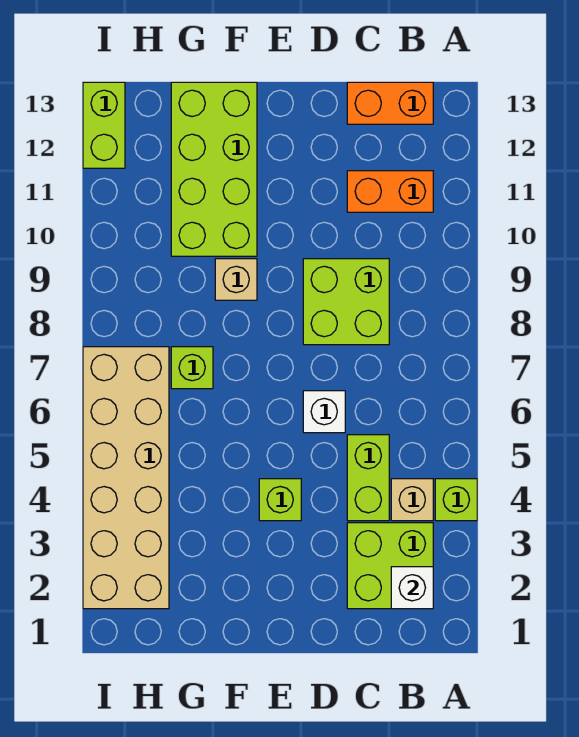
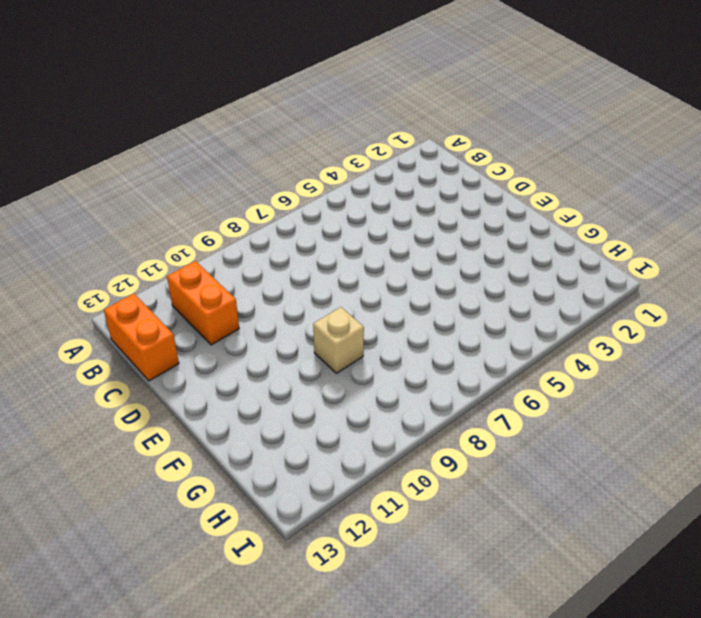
none -> lime 1x1 brick [435,479,477,521]
none -> lime 2x2 brick [347,523,433,609]
none -> tan 1x1 brick [391,479,433,521]

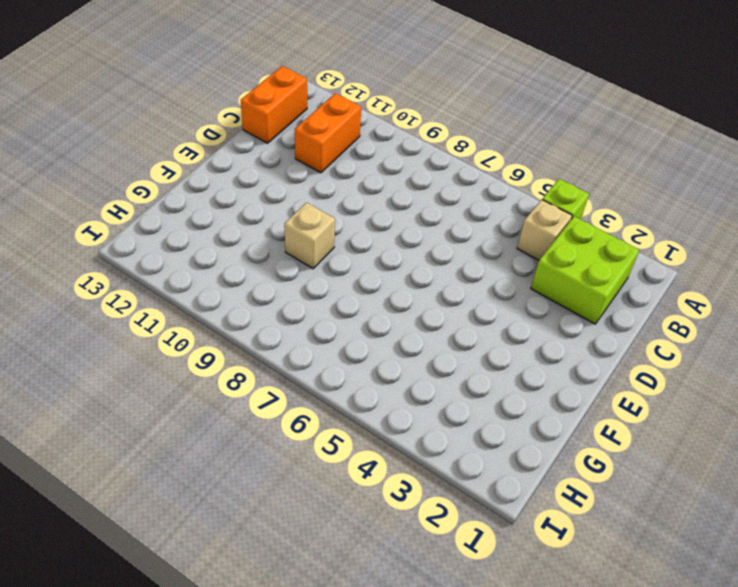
none -> lime 1x2 brick [347,435,389,521]
none -> lime 2x2 brick [303,259,389,345]
none -> white 1x1 brick [303,391,345,433]

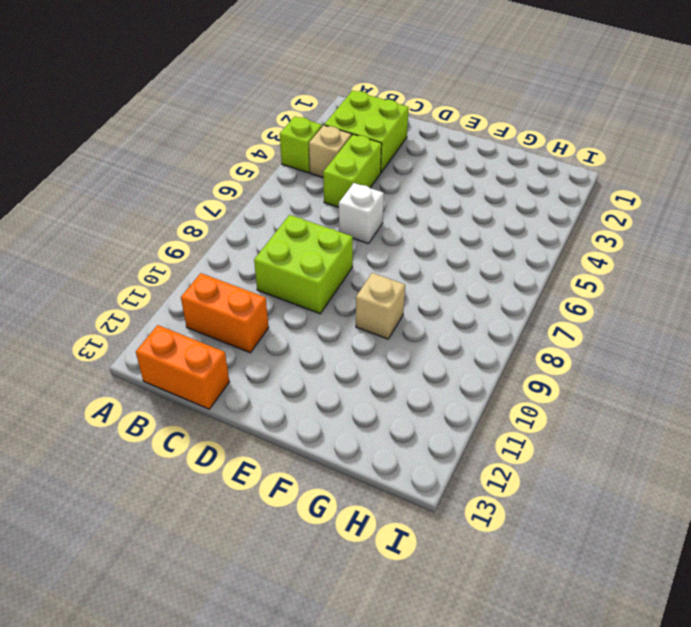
none -> lime 1x1 brick [259,479,301,521]
none -> lime 2x4 brick [171,82,257,256]
none -> lime 1x1 brick [171,347,213,389]

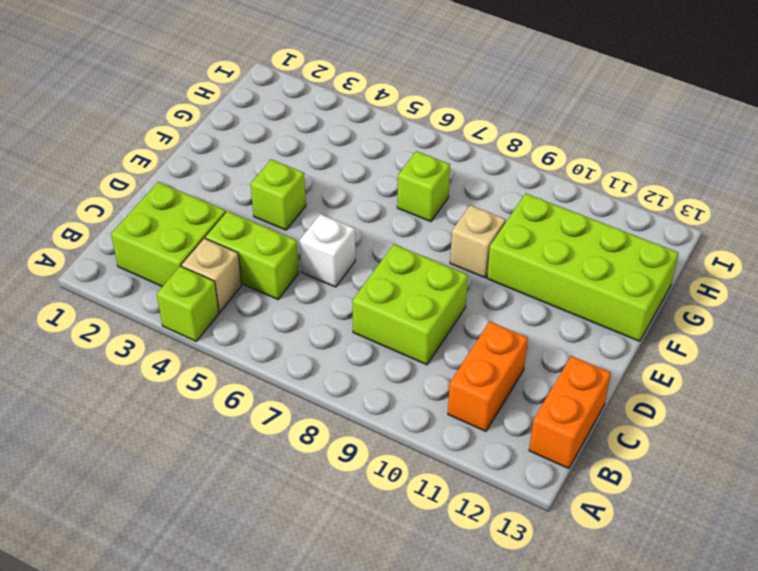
none -> tan 2x6 brick [83,347,169,609]
none -> lime 1x2 brick [83,82,125,168]
none -> white 1x1 brick [391,567,433,609]

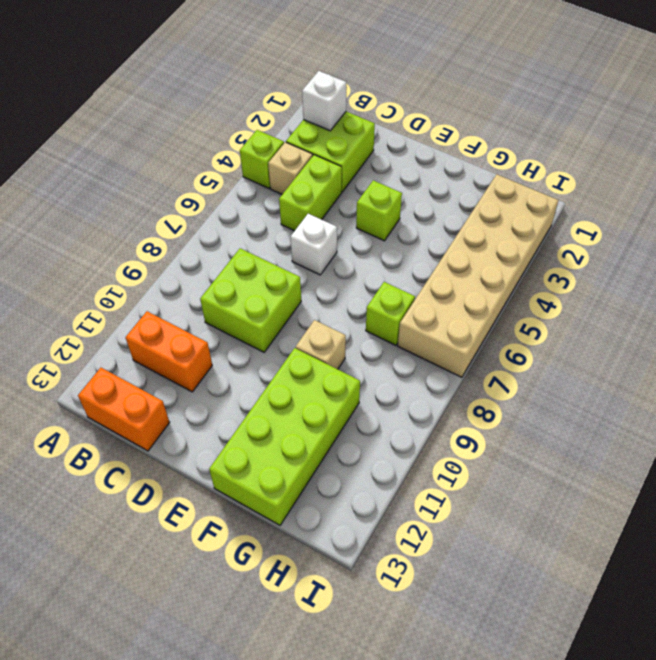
none -> lime 1x2 brick [83,82,125,168]

